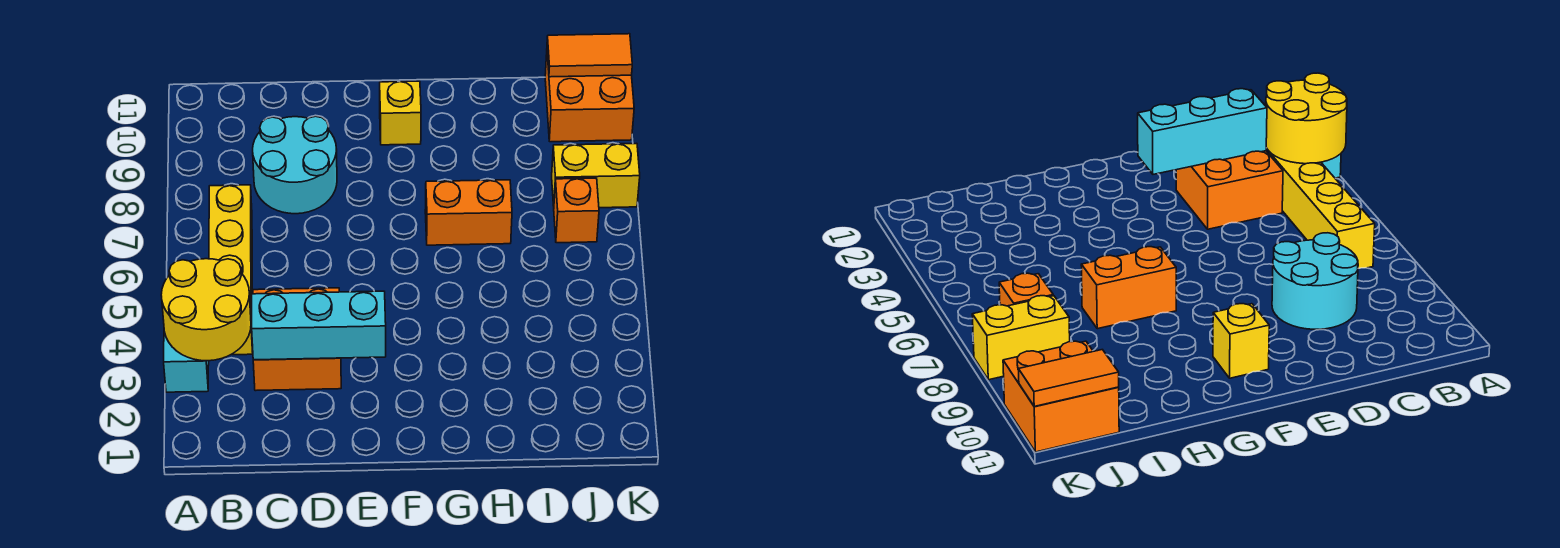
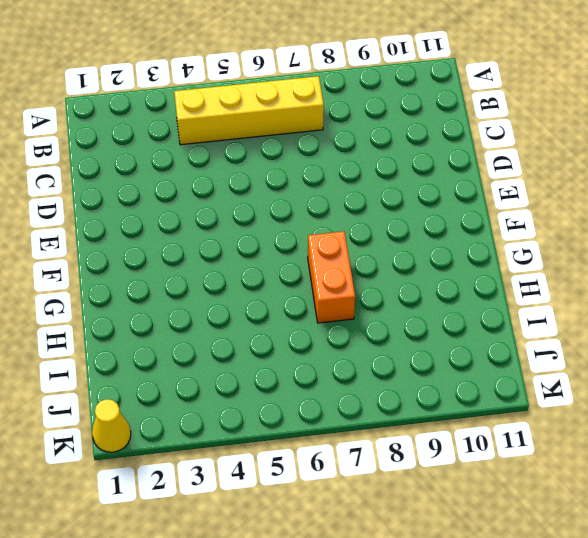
yellow 1x1 cone [92,399,131,452] -> none
none -> cyan 1x1 brick [164,332,209,392]
none -> orange 2x2 brick [253,288,341,391]
none -> cyan 2x2 round brick [253,116,337,214]

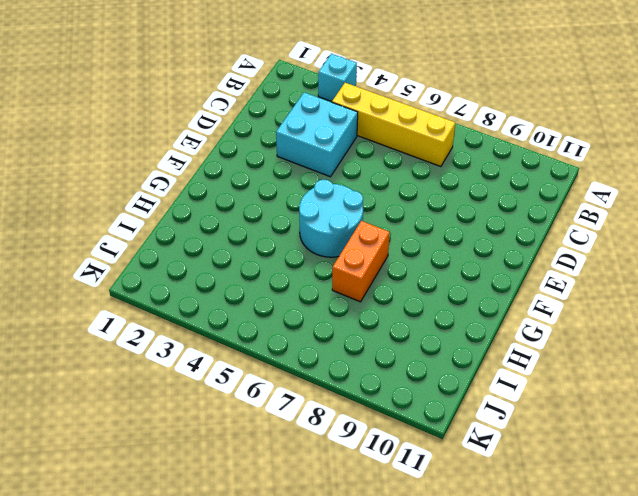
cyan 2x2 brick [276,92,358,177] -> orange 2x2 brick [253,288,341,391]
cyan 2x2 round brick [299,180,363,257] -> cyan 2x2 round brick moved to [253,116,337,214]
none -> yellow 1x1 brick [380,81,421,145]
none -> orange 1x1 brick [554,178,599,243]
none -> yellow 1x2 brick [552,143,640,208]

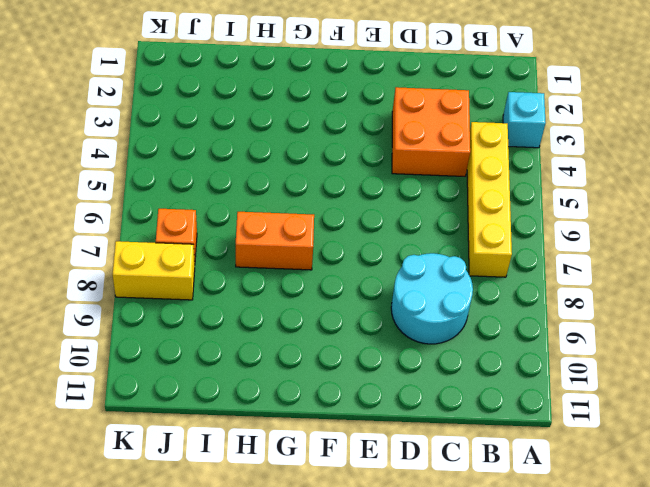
none -> yellow 1x1 brick [380,81,421,145]
none -> orange 2x2 brick [545,54,634,142]
none -> yellow 2x2 round brick [161,259,251,361]

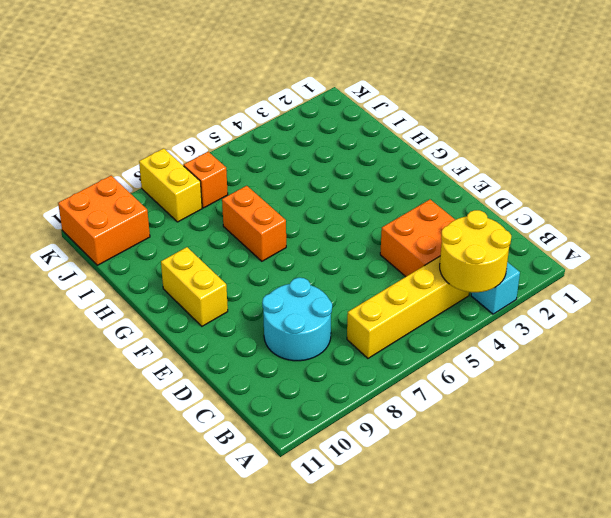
yellow 1x2 brick [161,247,228,326] -> yellow 1x1 brick [380,81,421,145]
none -> cyan 1x3 brick [252,291,386,360]
none -> orange 1x2 tile [547,34,632,77]

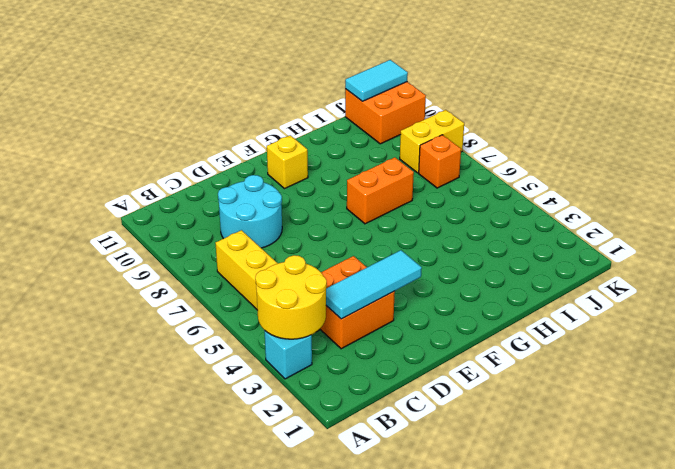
cyan 1x3 tile [326,250,422,319] -> cyan 1x3 brick [252,291,386,360]
cyan 1x2 tile [345,60,408,101] -> orange 1x2 tile [547,34,632,77]

